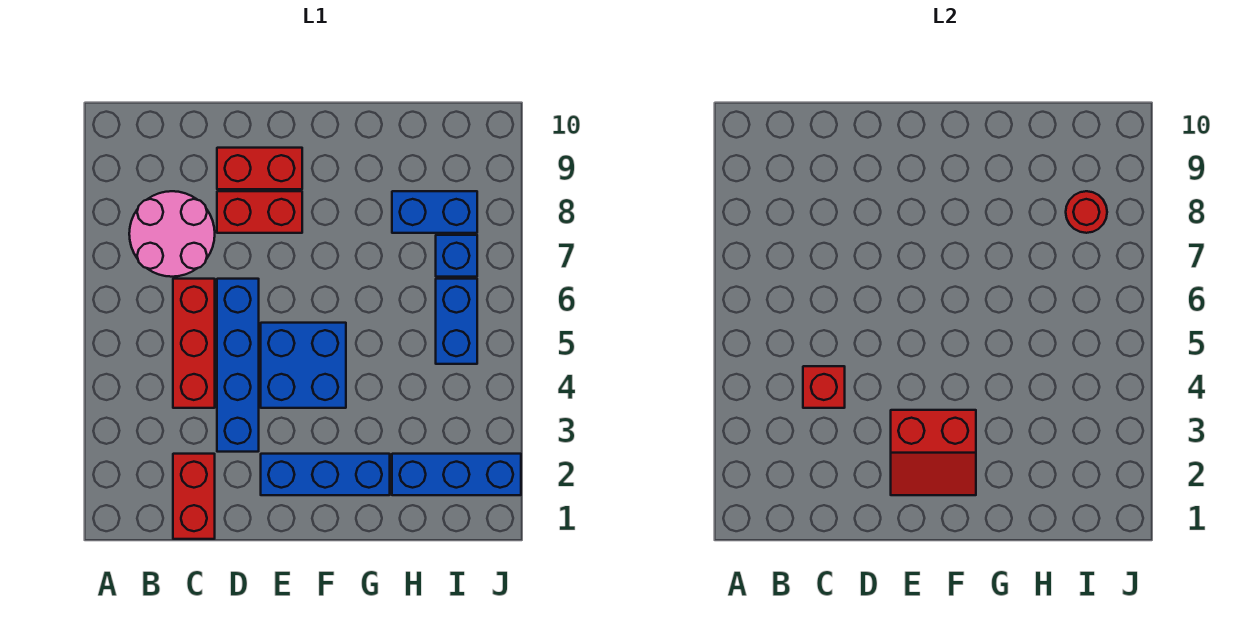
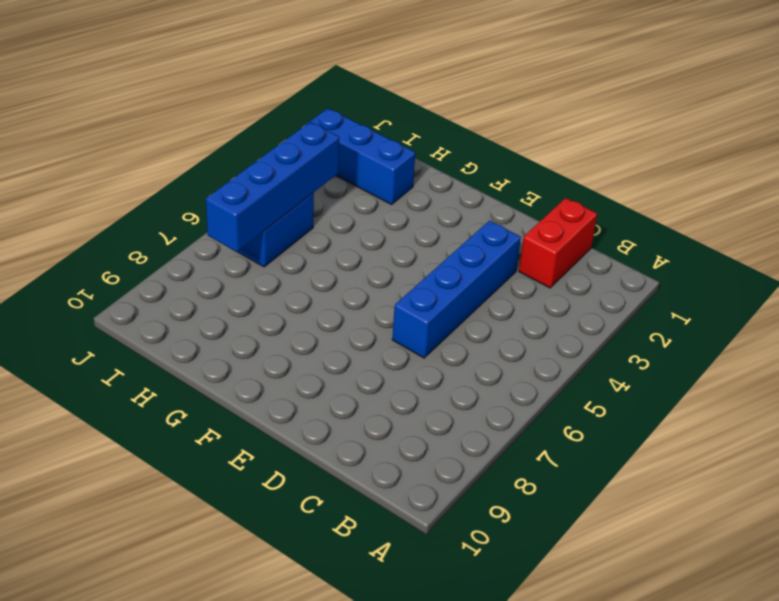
blue 1x4 brick [206,122,339,252] -> none
none -> pink 2x2 round brick [129,191,215,277]
none -> red 1x3 brick [173,279,215,408]
none -> red 1x2 brick [217,191,302,233]

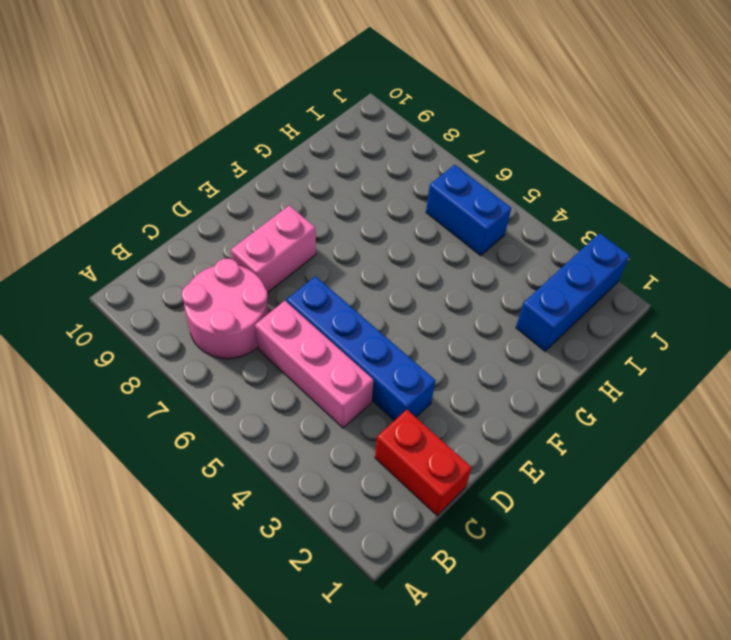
pink 1x3 brick [255,301,373,428] -> red 1x3 brick [173,279,215,408]
pink 1x2 brick [231,205,316,293] -> red 1x2 brick [217,191,302,233]
none -> red 1x2 brick [217,148,302,189]
none -> blue 1x3 brick [261,454,390,495]
none -> blue 2x2 brick [261,323,346,408]

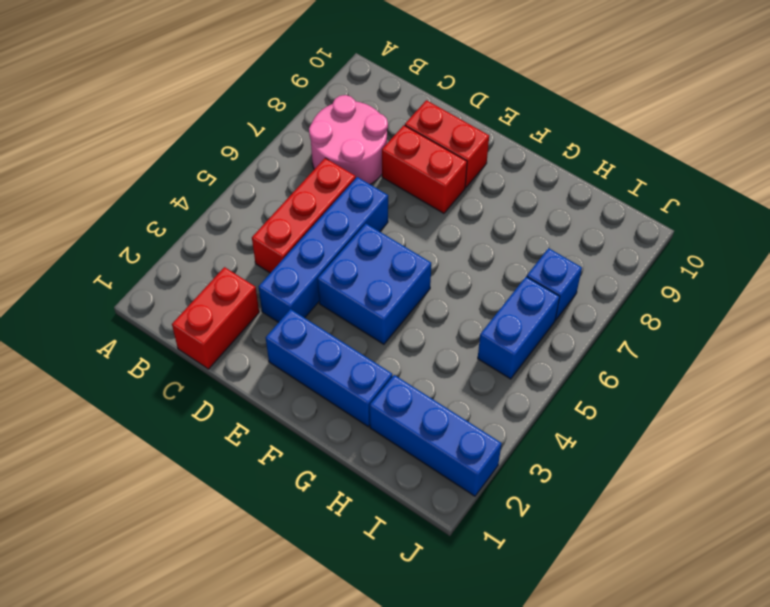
none -> blue 1x2 brick [392,191,477,233]
none -> red 1x1 brick [803,366,845,408]
none -> red 2x2 slope [891,410,976,495]

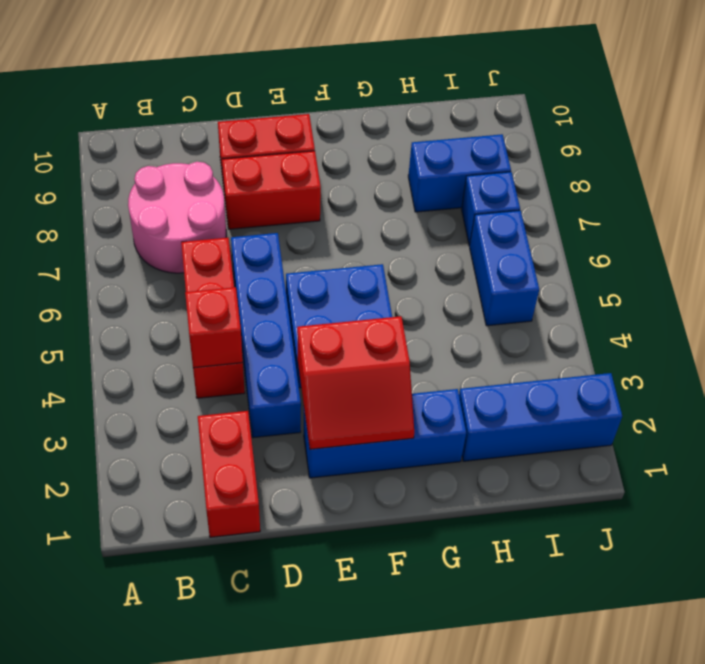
none -> red 1x1 round brick [1066,191,1107,233]

